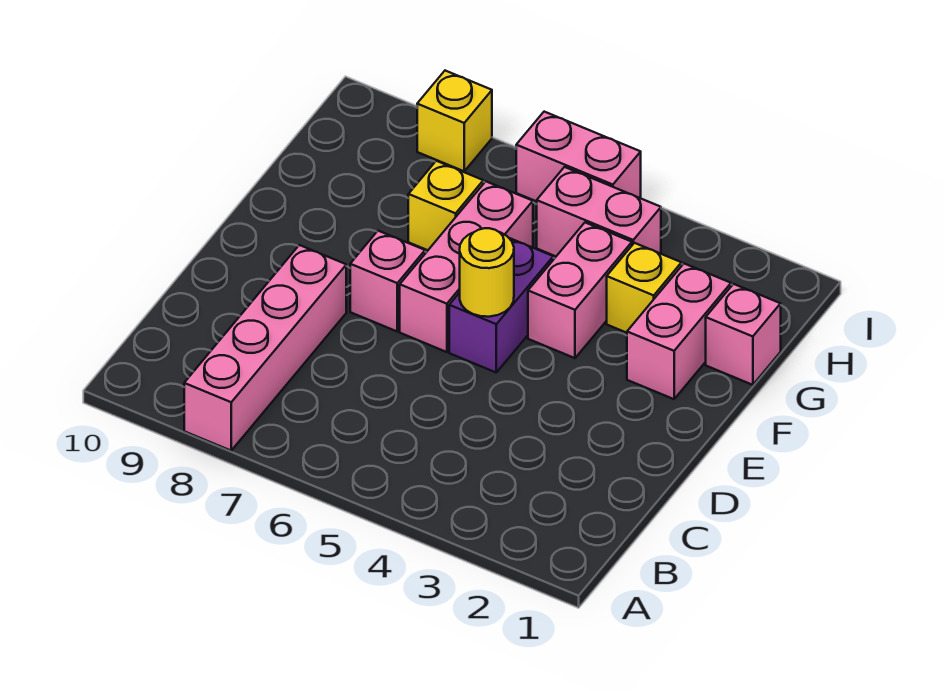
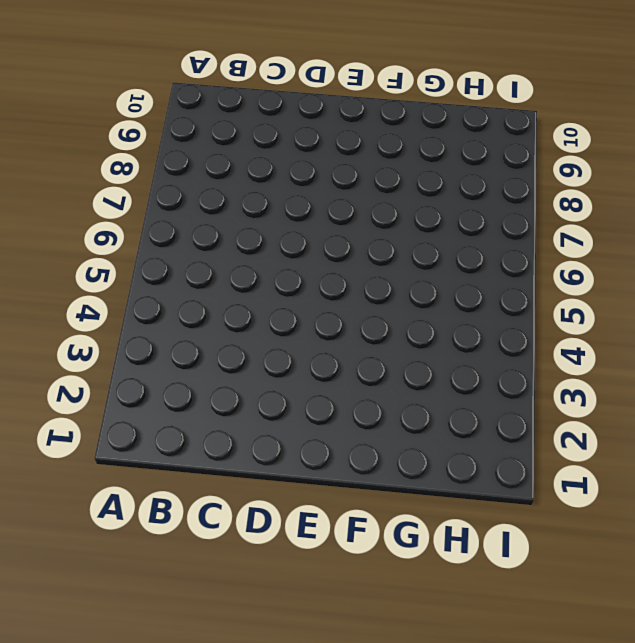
none -> pink 1x4 brick [184,245,346,451]
none -> purple 1x2 brick [449,238,553,372]
none -> pink 1x3 brick [400,182,533,352]

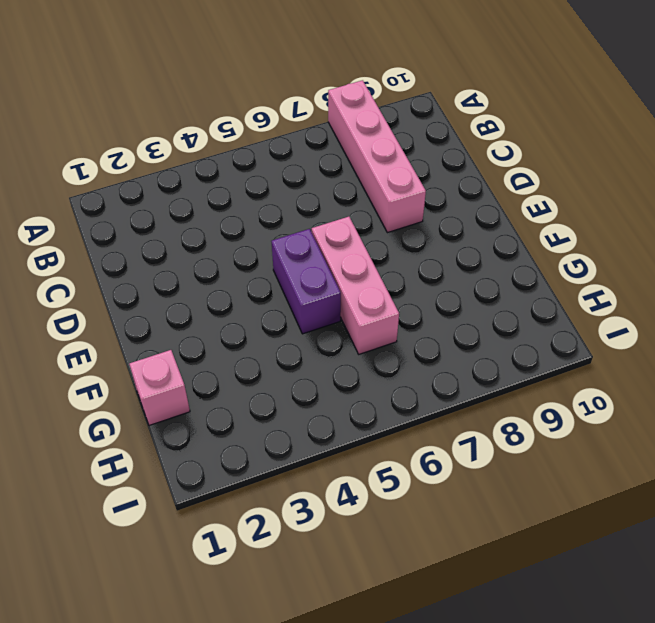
none -> pink 1x1 brick [350,231,425,331]
none -> pink 1x2 brick [627,264,731,399]
none -> pink 1x2 brick [528,223,632,358]

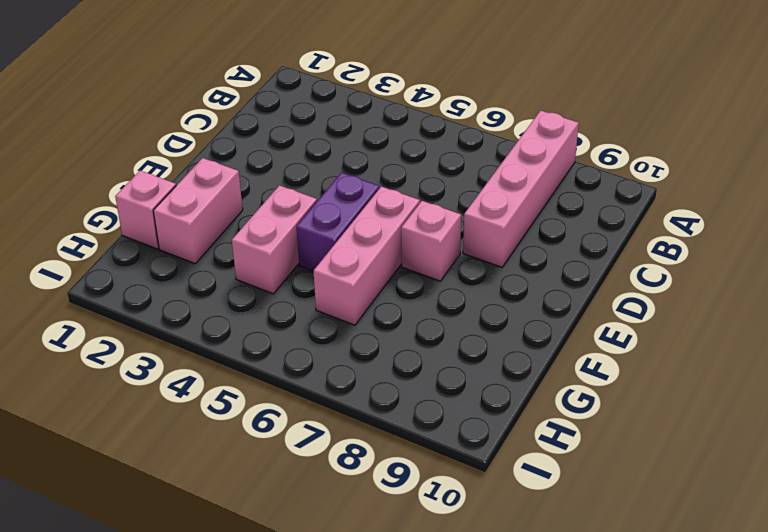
none -> yellow 1x1 brick [607,243,682,333]
none -> yellow 1x1 brick [408,161,483,250]
none -> pink 1x2 brick [537,167,661,256]

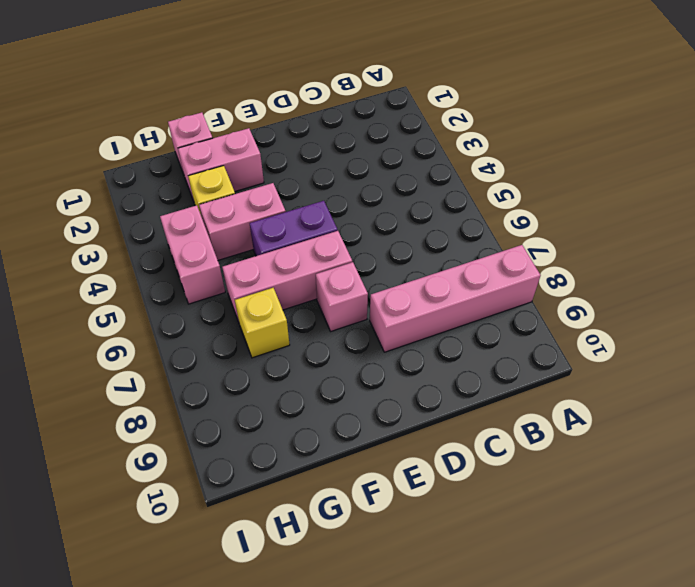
none -> pink 1x2 brick [516,112,641,201]
none -> yellow 1x1 brick [417,71,492,171]
none -> yellow 1x1 round brick [460,228,514,317]

